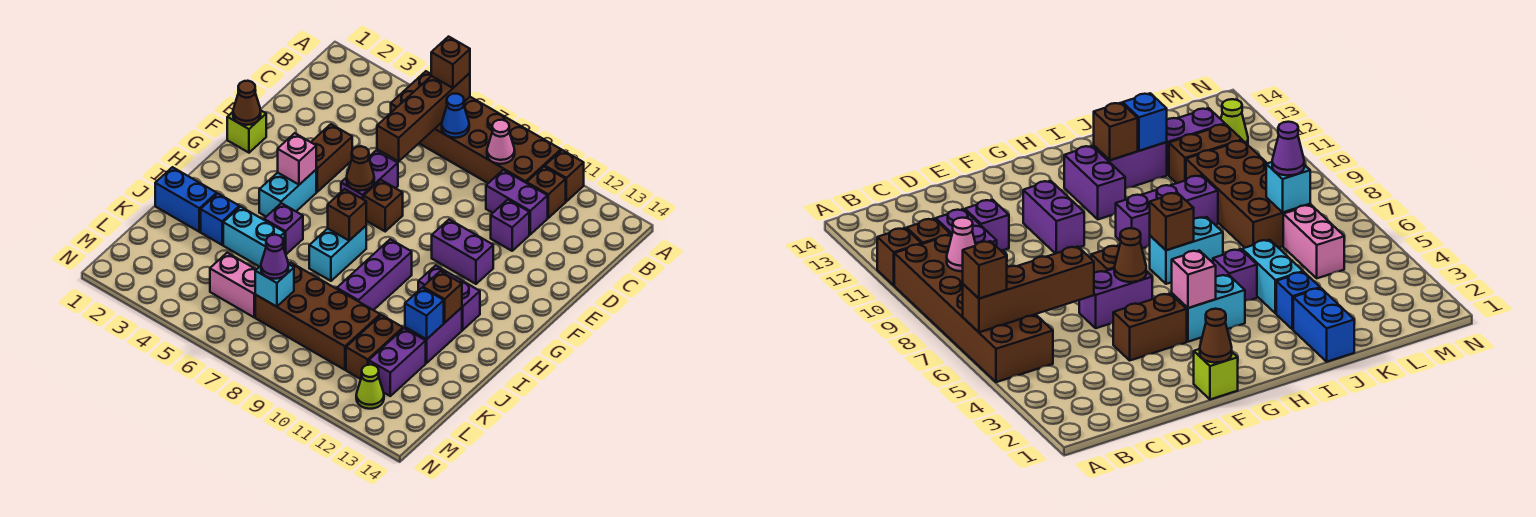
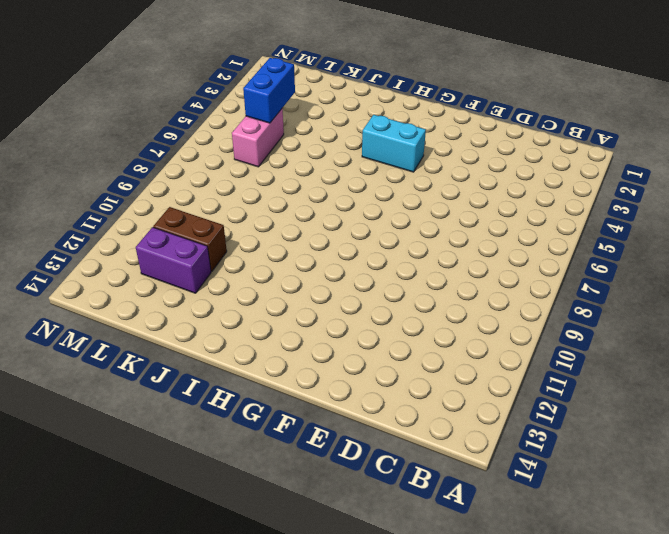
blue 1x2 brick [243,58,295,123] -> blue 1x2 brick moved to [155,167,217,232]
none -> brown 2x6 brick [391,71,561,183]
none -> brown 1x1 brick [545,150,584,201]
none -> brown 1x1 brick [527,167,566,218]
none -> purple 1x2 brick [486,170,548,234]

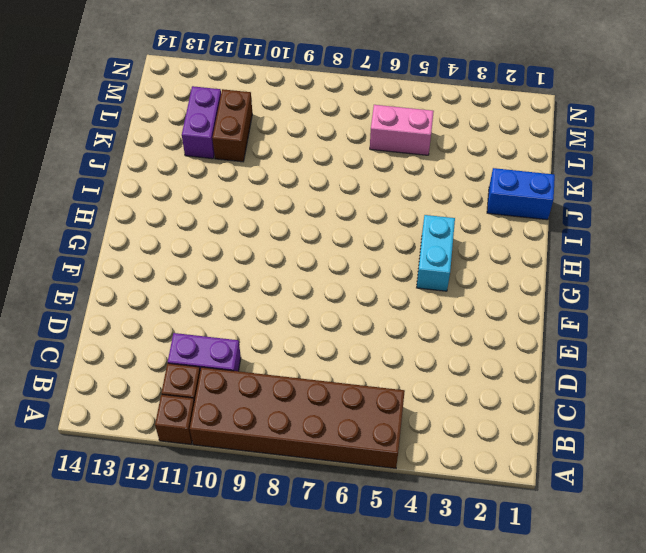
none -> purple 1x1 brick [491,200,529,251]
none -> brown 1x2 brick [311,124,352,192]
none -> purple 1x2 brick [341,150,398,200]
none -> lime 1x1 brick [227,111,266,153]

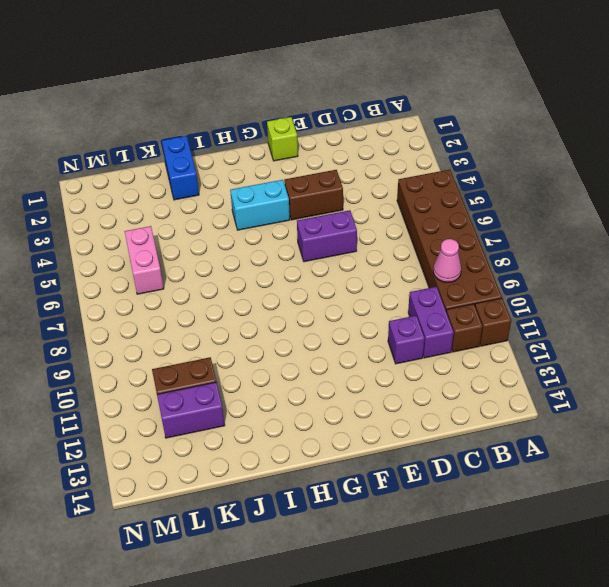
none -> brown 1x1 brick [364,180,403,231]
none -> purple 1x2 brick [432,219,493,284]
none -> cyan 1x2 brick [309,226,366,281]
none -> purple 1x3 brick [337,239,412,310]

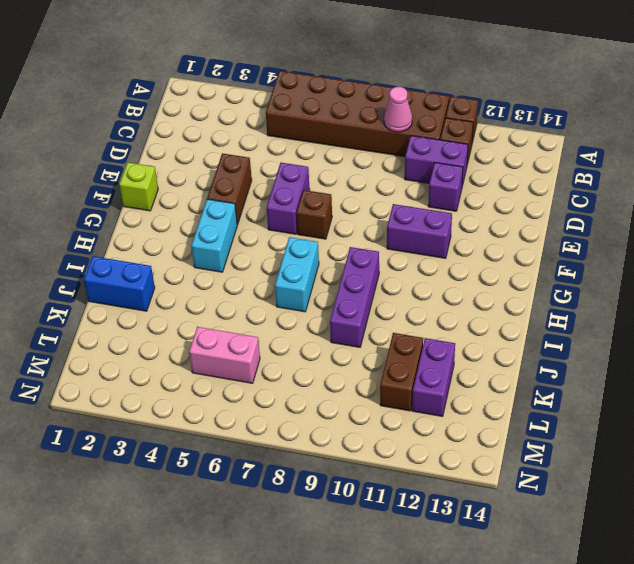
none -> purple 1x2 brick [418,265,480,330]
none -> purple 1x1 brick [264,203,303,254]
none -> purple 1x2 brick [405,308,462,363]
none -> blue 1x1 brick [201,194,239,245]

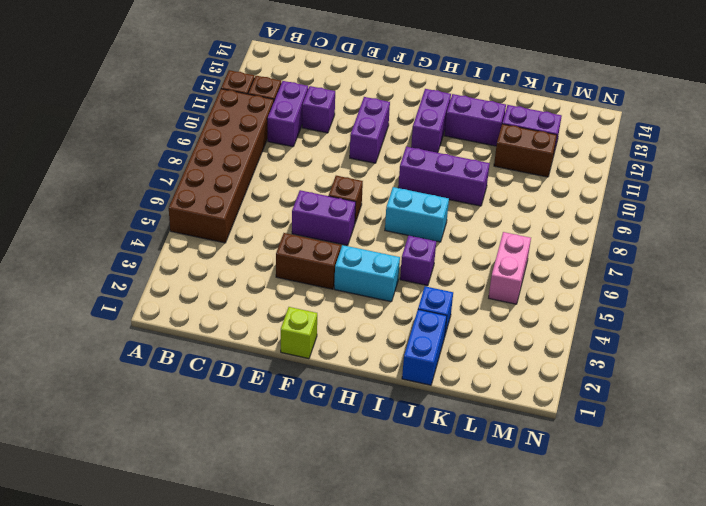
none -> cyan 1x2 brick [223,207,285,267]
none -> brown 2x4 brick [255,262,380,370]
none -> lime 1x1 cone [356,365,384,409]
none -> brown 1x4 brick [377,73,470,161]

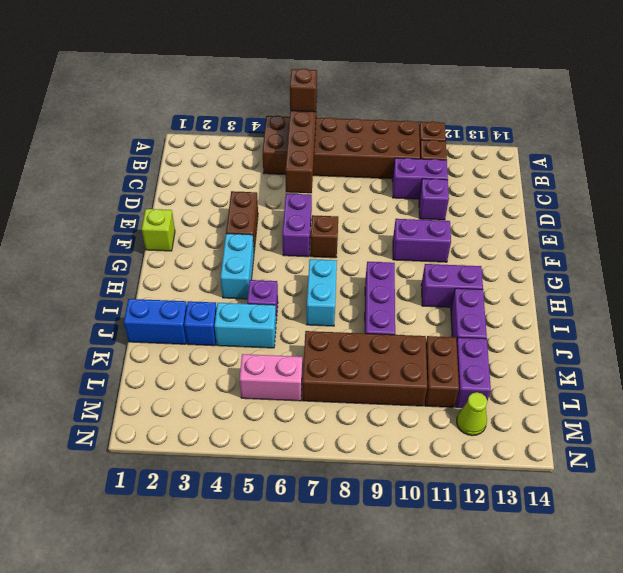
none -> blue 1x1 cone [442,94,469,138]
none -> pink 1x1 cone [487,120,515,164]
none -> brown 1x1 cone [233,81,261,125]
none -> brown 1x1 cone [347,146,374,191]

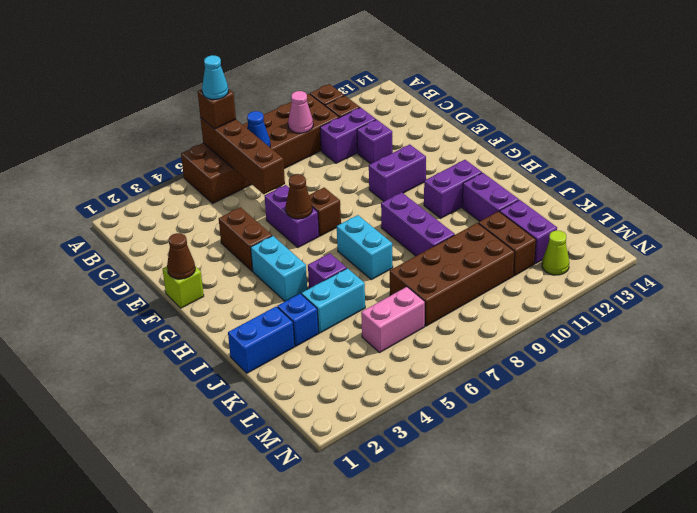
cyan 1x1 cone [202,55,228,99] -> none
none -> pink 1x1 brick [278,133,316,185]
none -> brown 1x1 brick [328,189,366,240]
none -> brown 1x1 brick [423,271,462,323]
none -> blue 1x1 brick [405,288,444,339]

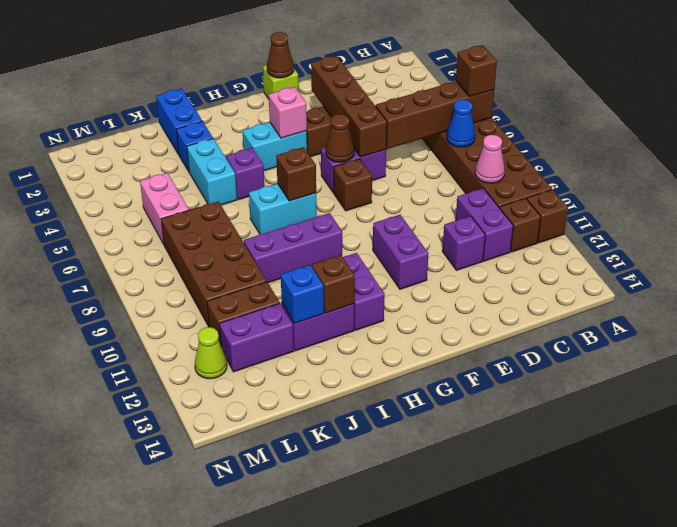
brown 1x4 brick [311,56,387,157] -> none
none -> cyan 1x1 brick [255,264,294,307]
none -> purple 1x1 cone [261,235,288,279]

